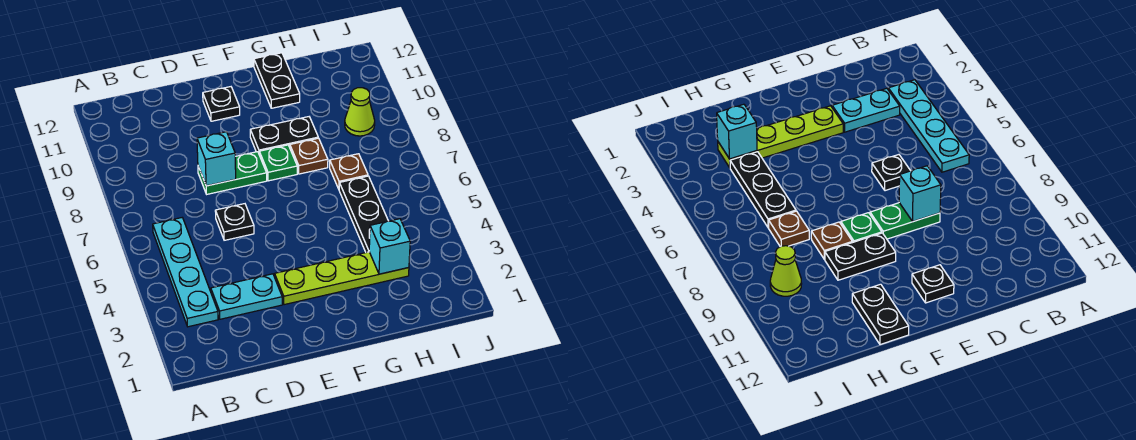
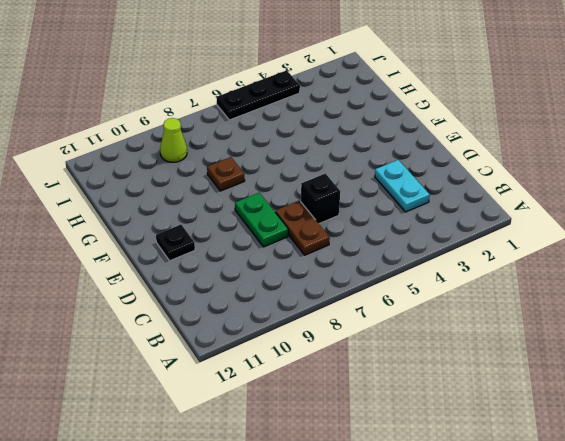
brown 1x2 plate [275,201,330,255] -> none
black 1x1 brick [301,173,340,224] -> black 1x1 plate [215,204,254,240]
black 1x3 plate [217,70,300,120] -> black 1x3 plate moved to [339,176,388,252]
none -> cyan 1x4 plate [153,218,218,327]
none -> lime 1x4 plate [275,252,409,305]
none -> green 1x1 plate [259,145,297,181]

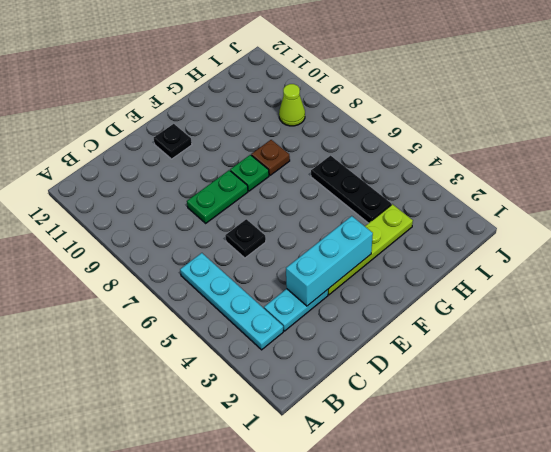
cyan 1x3 brick [286,216,373,306] -> none
none -> black 1x2 plate [250,117,318,153]
none -> black 1x2 plate [254,53,300,108]
none -> brown 1x1 plate [330,154,368,189]

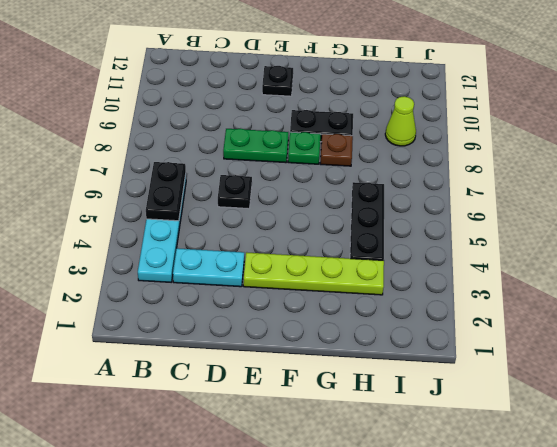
black 1x2 plate [146,162,186,221] -> black 1x2 plate moved to [254,53,300,108]
none -> brown 1x1 plate [330,154,368,189]
none -> cyan 1x1 brick [197,132,236,186]
none -> cyan 1x1 brick [369,219,410,274]

